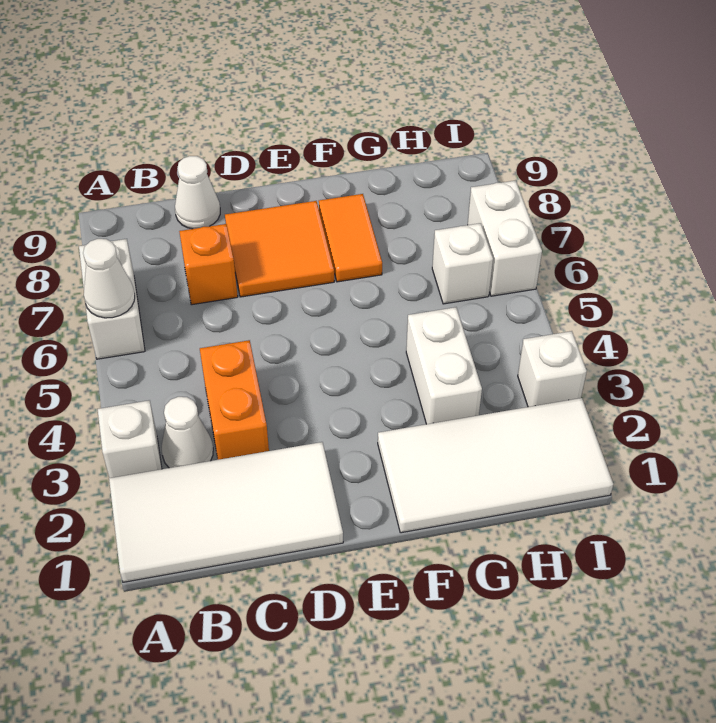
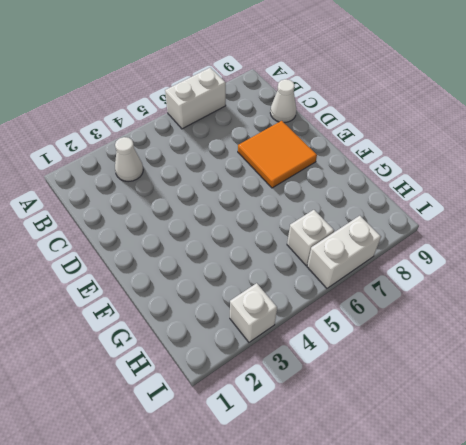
none -> white 2x4 tile [109,442,343,582]
none -> white 1x1 brick [98,400,162,478]
none -> orange 1x2 brick [200,340,269,460]

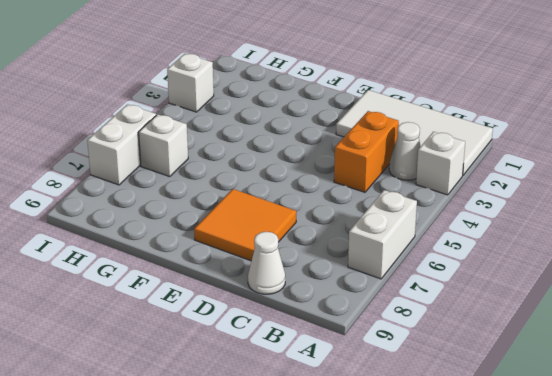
none -> orange 1x1 brick [179,224,238,305]
none -> white 2x4 tile [378,398,613,533]
none -> orange 1x2 tile [319,194,382,282]

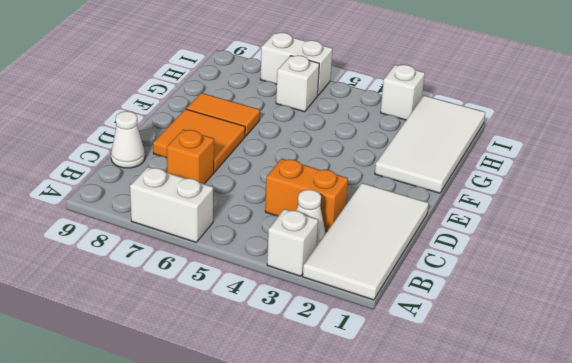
none -> white 1x2 brick [406,307,482,424]
none -> white 1x1 cone [83,239,135,318]

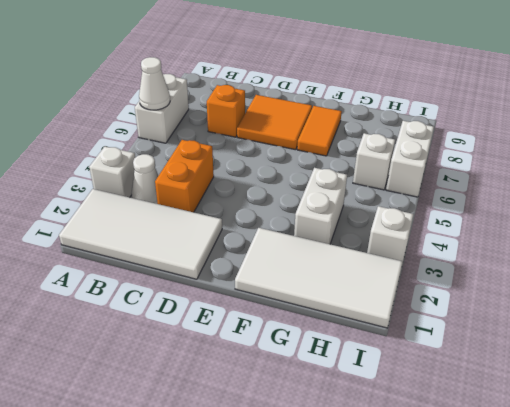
none -> white 1x1 cone [175,156,220,229]

